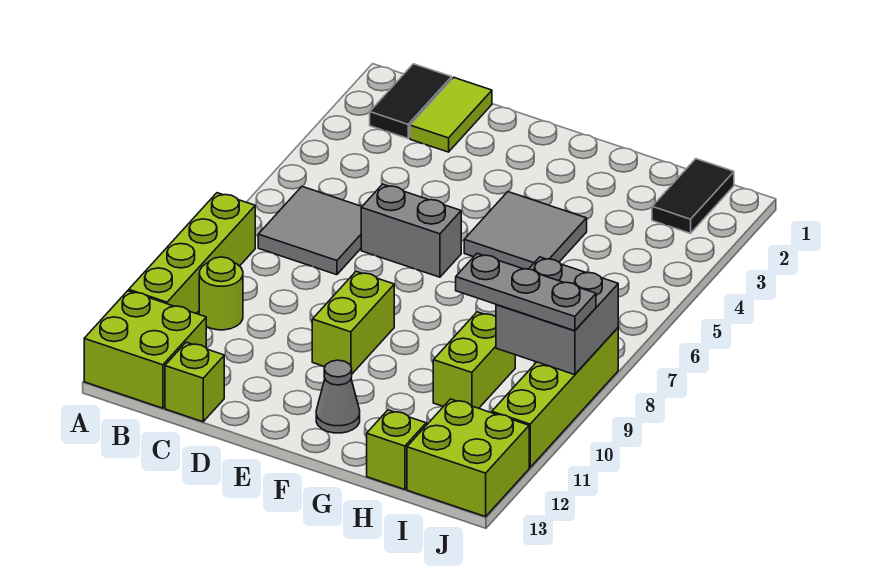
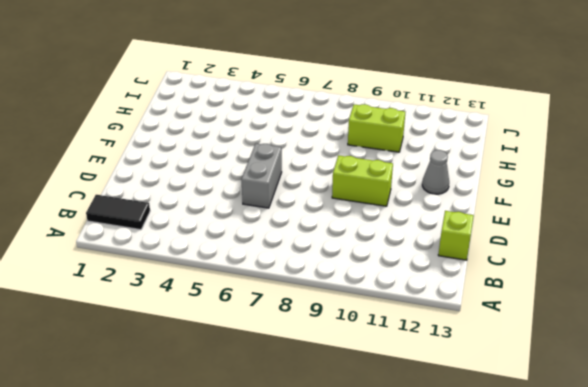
none -> lime 1x4 brick [129,193,255,314]
none -> lime 2x2 brick [84,291,206,408]
none -> grey 2x2 tile [258,187,362,275]

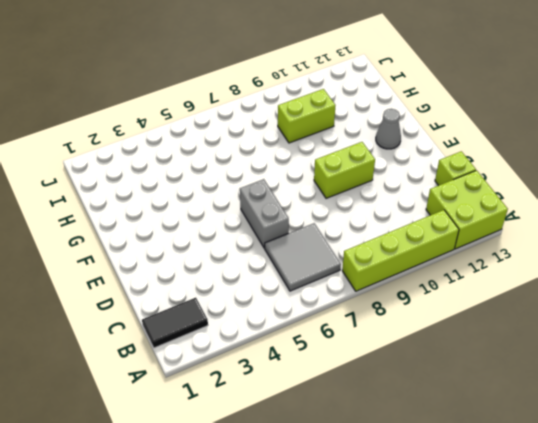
none -> lime 1x1 round brick [199,257,243,330]
none -> lime 1x2 tile [410,77,492,152]
none -> grey 2x2 tile [464,192,587,269]

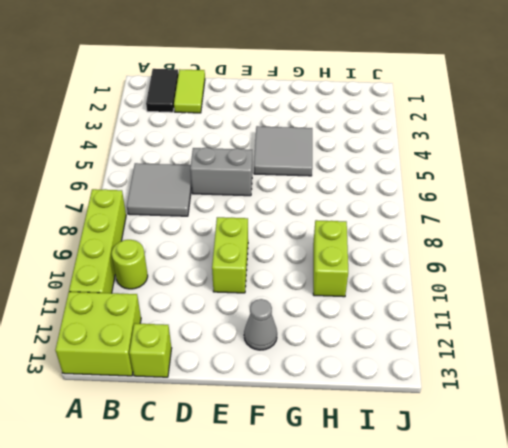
none -> lime 1x1 brick [367,410,426,489]
none -> black 1x2 tile [652,159,734,233]
none -> lime 2x2 brick [407,399,529,517]

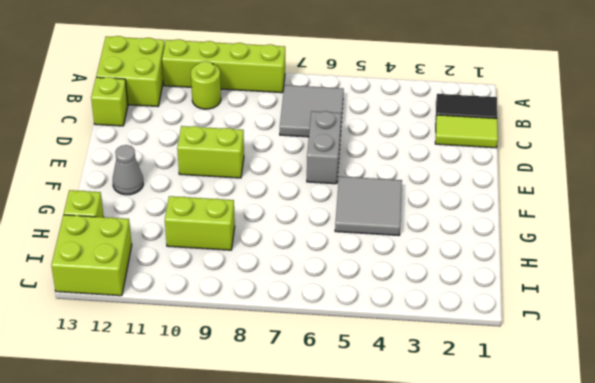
none -> black 1x2 tile [652,159,734,233]
none -> lime 1x4 brick [492,328,618,467]
none -> grey 2x2 brick [496,257,618,375]

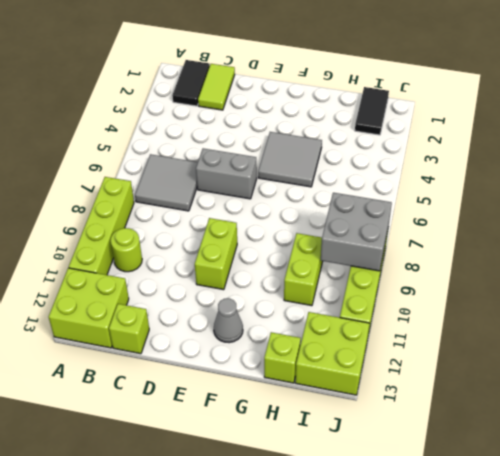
none -> grey 1x3 plate [456,253,596,331]

